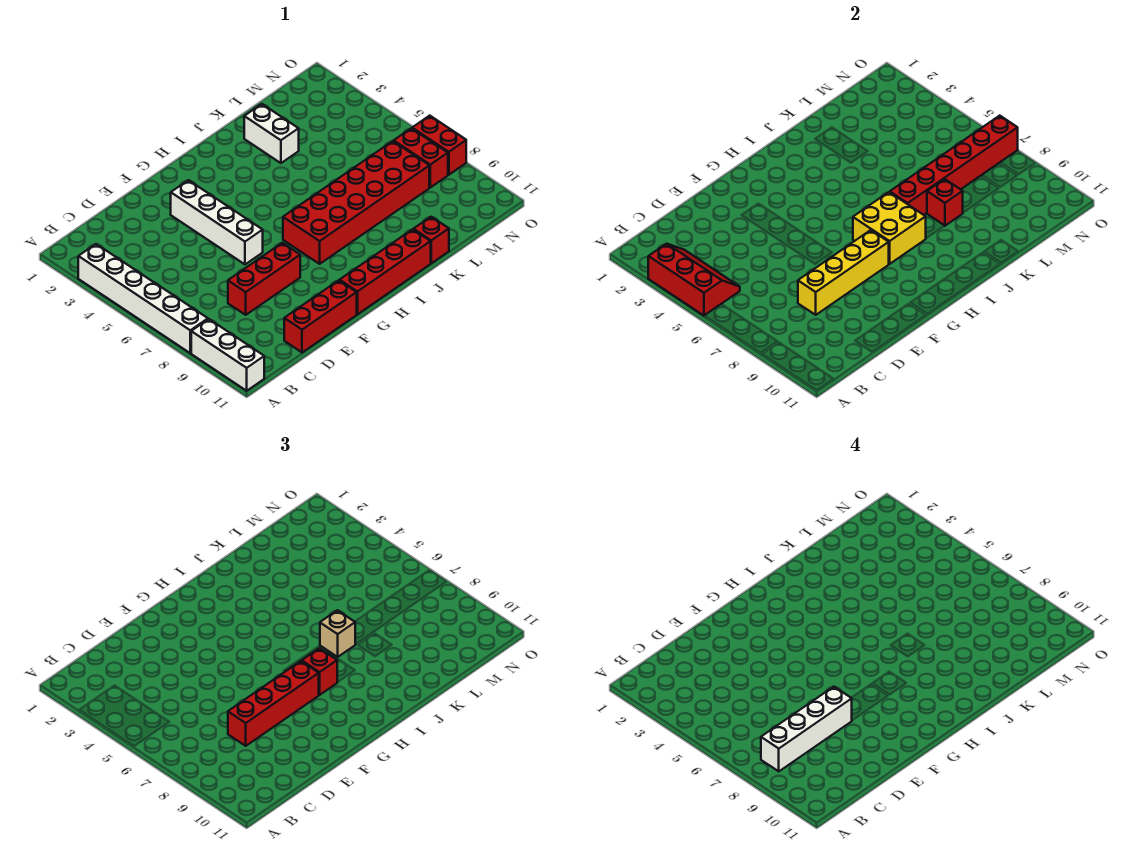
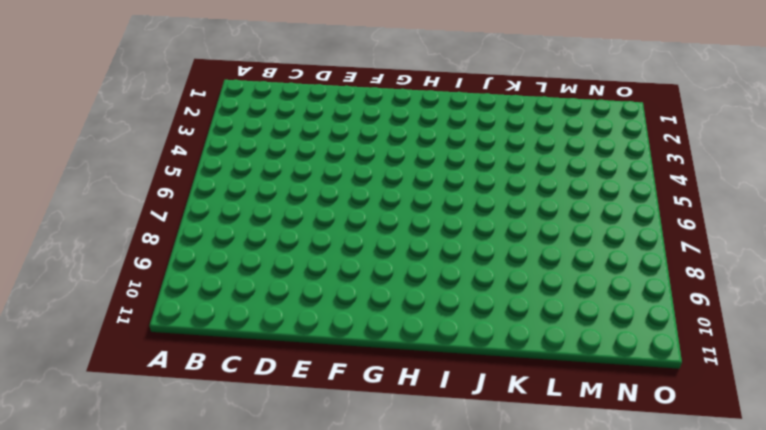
none -> white 1x6 brick [78,244,208,353]
none -> white 1x3 brick [191,319,264,391]
none -> red 1x3 brick [228,243,300,315]

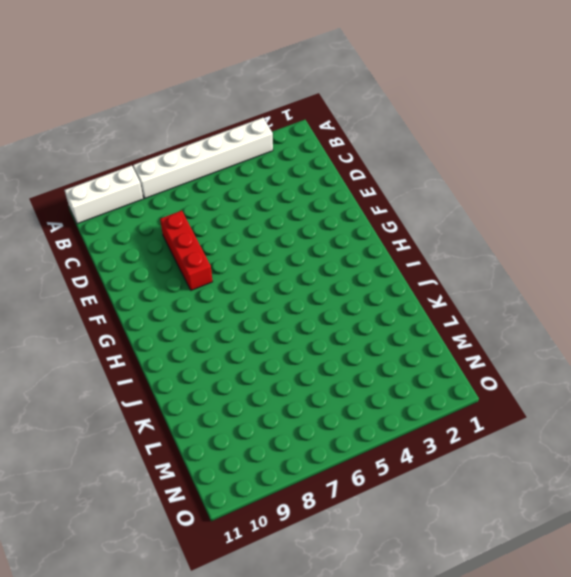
none -> red 1x3 brick [284,280,357,353]
none -> white 1x4 brick [171,180,263,264]
none -> red 1x4 brick [340,229,431,314]

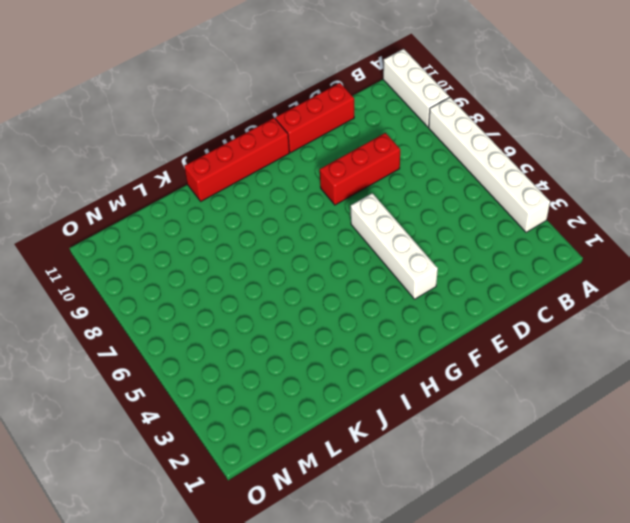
none -> red 2x6 brick [283,141,429,264]
none -> white 1x2 brick [244,104,299,163]
none -> red 1x1 brick [413,217,449,263]

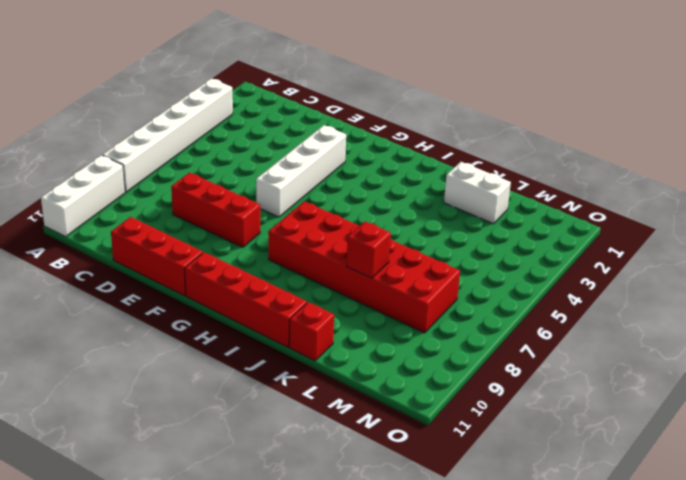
white 1x2 brick [444,162,511,224] -> white 1x2 brick turned to [244,104,299,163]
none -> red 1x2 brick [394,128,448,187]
none -> red 1x2 brick [412,116,466,175]
none -> red 2x3 slope [648,244,740,316]

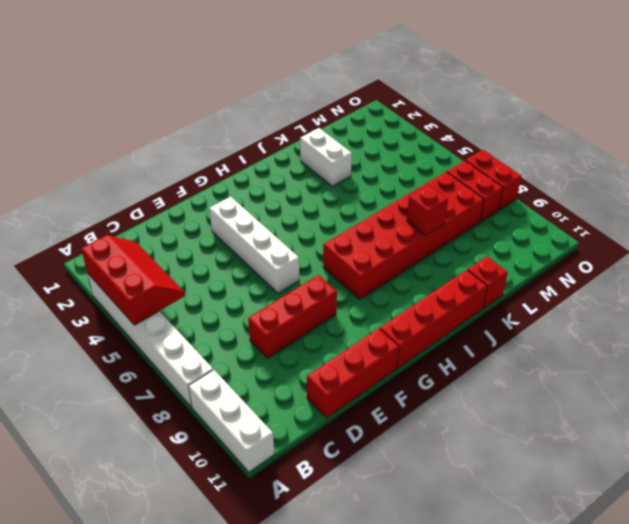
none -> yellow 1x4 brick [798,230,889,315]
none -> yellow 2x2 brick [853,192,926,264]
none -> red 1x6 brick [890,116,1018,215]

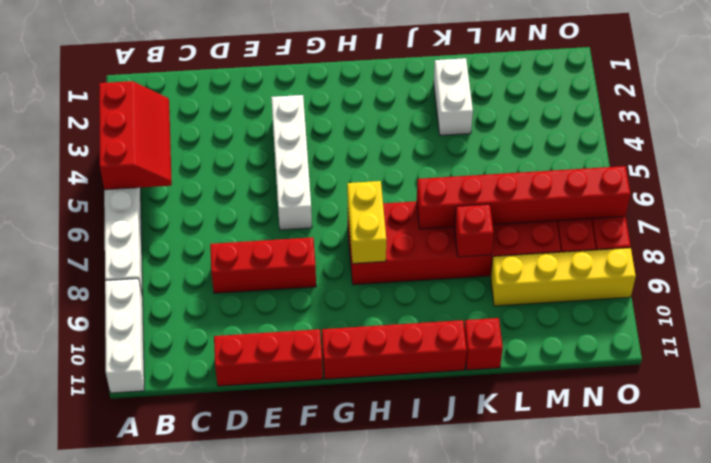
yellow 1x2 brick [347,181,386,263] -> yellow 2x2 brick [853,192,926,264]
yellow 1x4 brick [490,248,636,306] -> yellow 1x4 brick moved to [798,230,889,315]
none -> red 1x4 brick [228,661,319,746]
none -> red 1x1 brick [302,648,337,695]
none -> tan 1x1 brick [320,610,355,657]

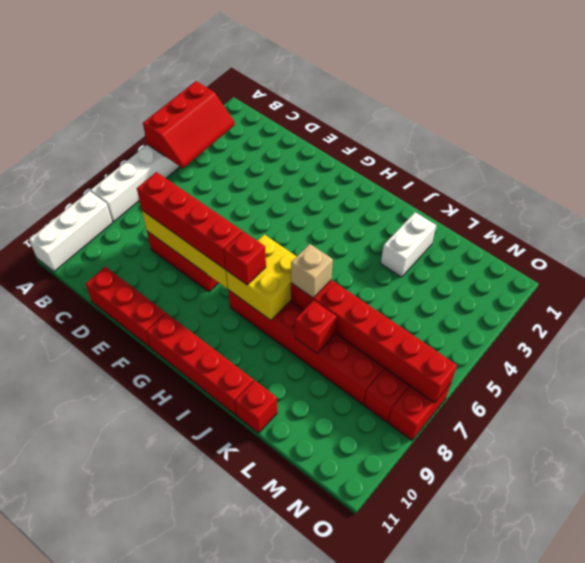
none -> white 1x4 brick [171,180,263,264]
none -> white 1x4 brick [761,687,852,771]

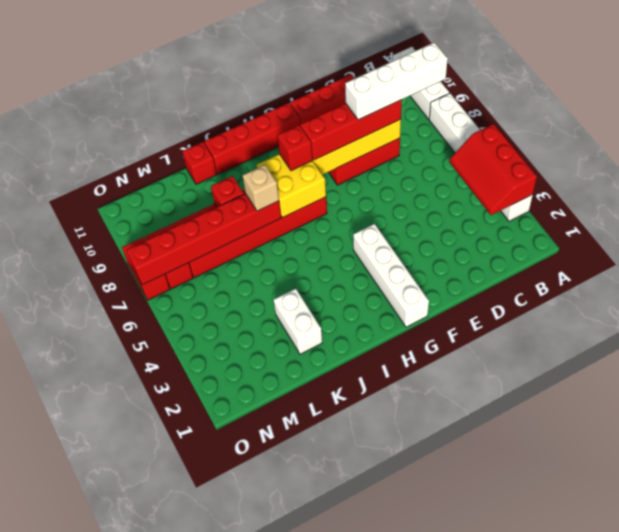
white 1x4 brick [353,224,429,327] -> white 1x4 brick moved to [171,180,263,264]

